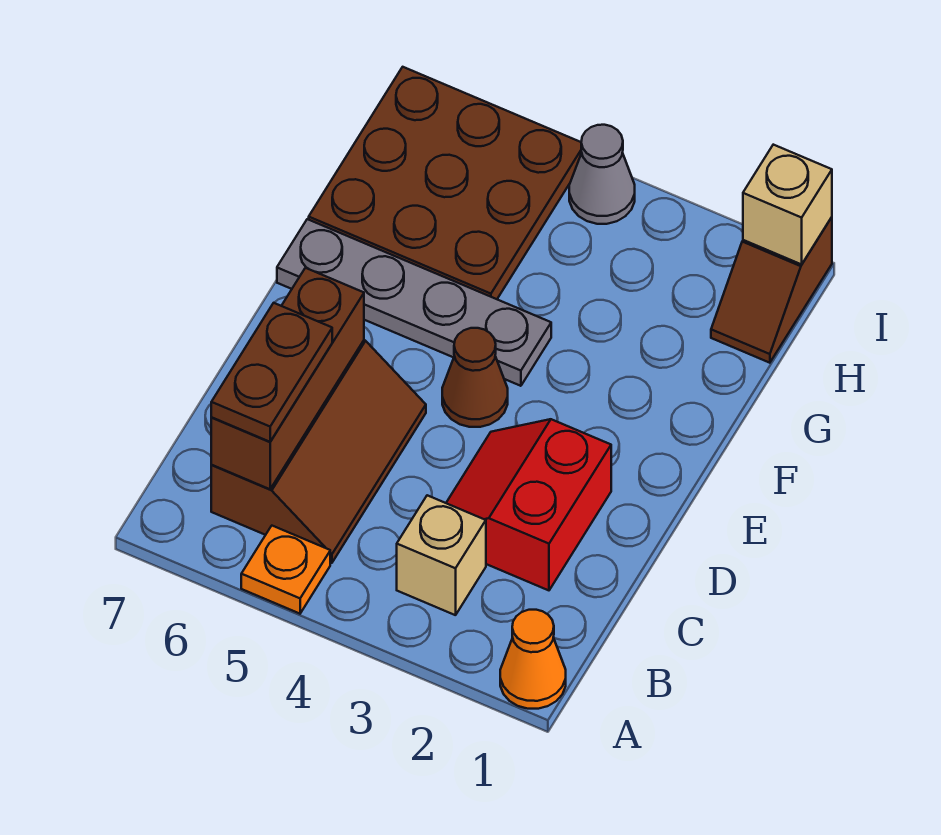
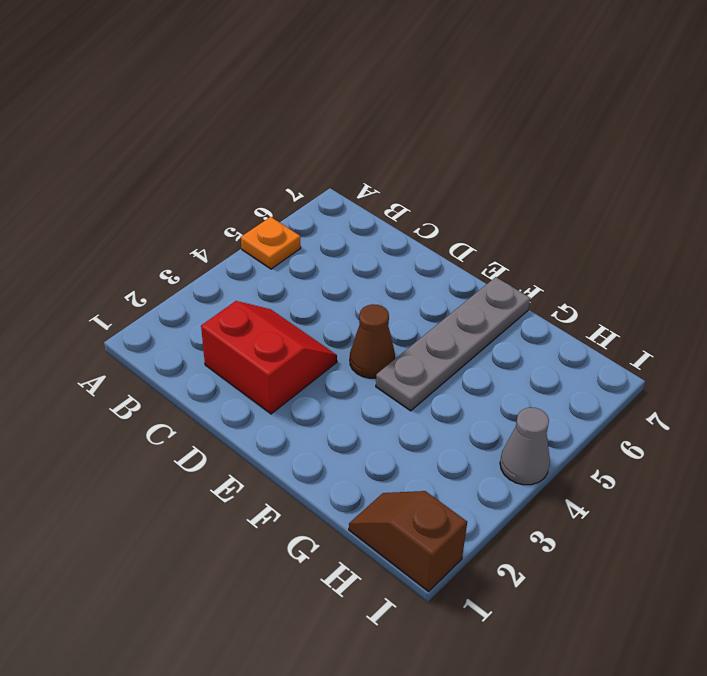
none -> orange 1x1 cone [500,610,566,709]
none -> tan 1x1 brick [397,495,486,615]
none -> brown 2x3 slope [211,340,426,563]

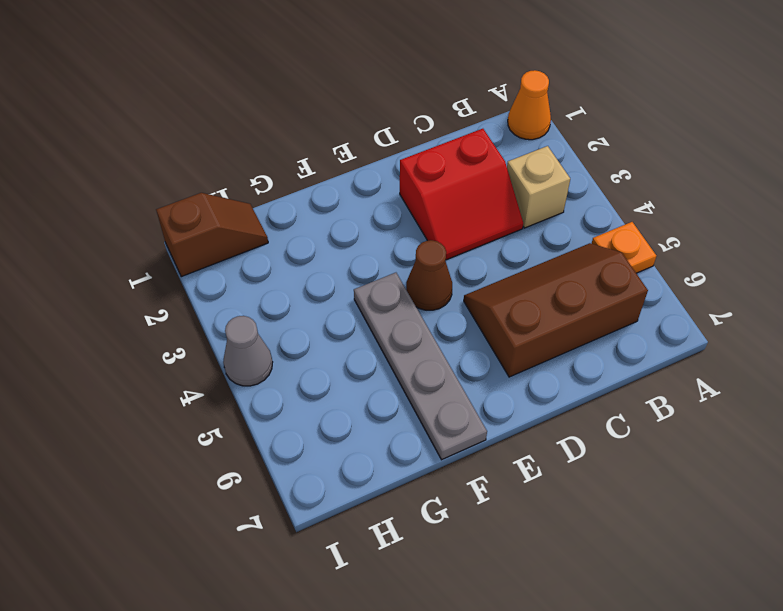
none -> brown 3x3 plate [309,67,582,299]
none -> brown 1x3 brick [211,268,364,489]
none -> tan 1x1 brick [743,145,832,264]

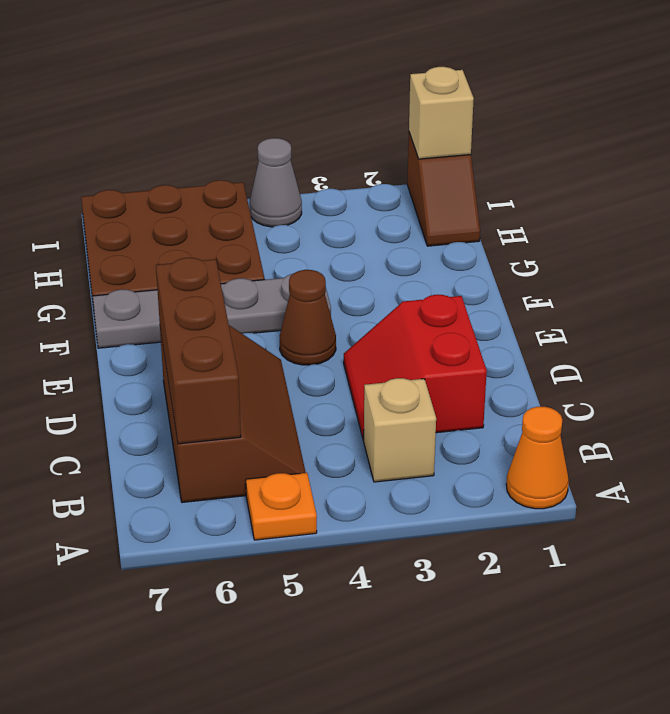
none -> brown 1x2 plate [211,303,332,442]

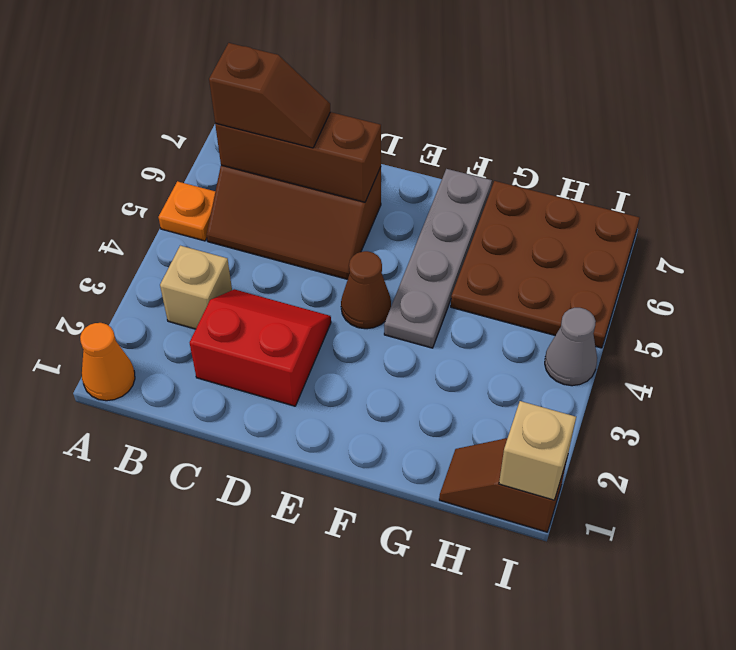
brown 1x2 slope [209,43,330,148] -> brown 1x2 plate [211,303,332,442]

